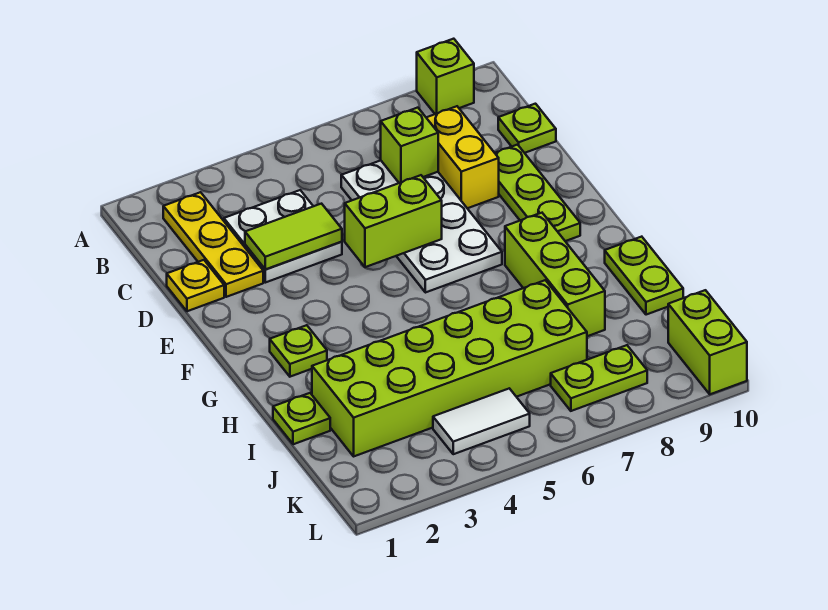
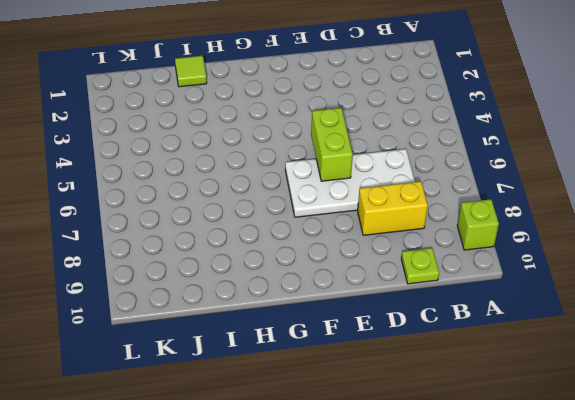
lime 1x1 tile [175,56,207,87] -> lime 1x1 plate [273,393,330,444]
none -> yellow 1x3 plate [163,192,263,297]
none -> white 2x2 plate [224,190,342,283]
none -> yellow 1x1 plate [167,260,224,311]

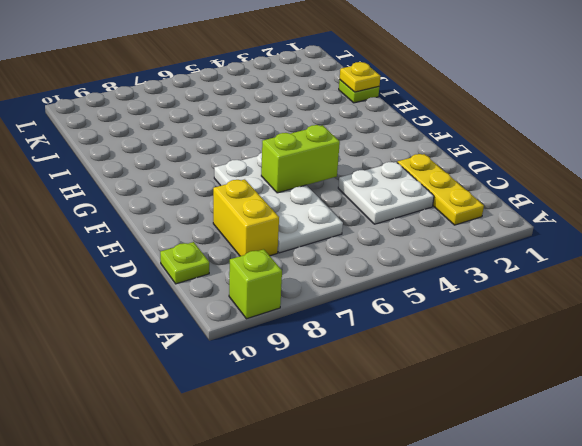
yellow 1x1 plate [340,62,380,92] -> yellow 1x1 plate moved to [167,260,224,311]
none -> lime 1x3 plate [495,145,580,241]
none -> lime 1x1 plate [270,325,327,377]
none -> lime 1x3 brick [505,213,605,336]

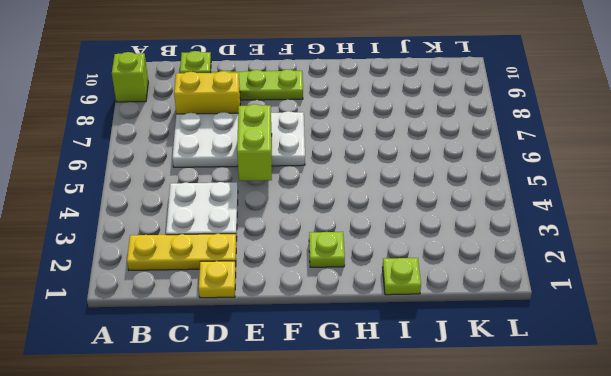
none -> lime 1x3 brick [505,213,605,336]
none -> lime 1x2 plate [605,237,683,315]
none -> lime 2x6 brick [312,280,587,456]

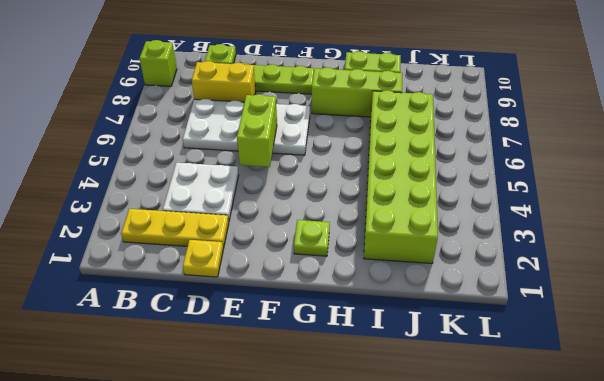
none -> lime 1x1 plate [273,393,330,444]
none -> white 1x2 tile [433,388,530,454]
none -> lime 1x2 plate [551,345,647,411]

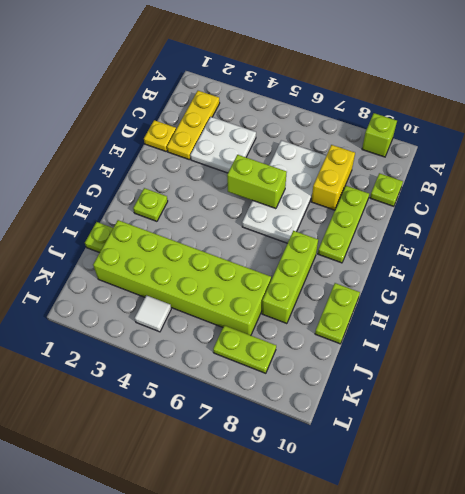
white 1x1 tile [135,295,171,332] -> white 1x2 tile [433,388,530,454]
none -> lime 1x2 brick [668,290,747,394]
none -> lime 1x1 brick [381,108,438,183]
none -> lime 1x2 tile [245,204,342,270]

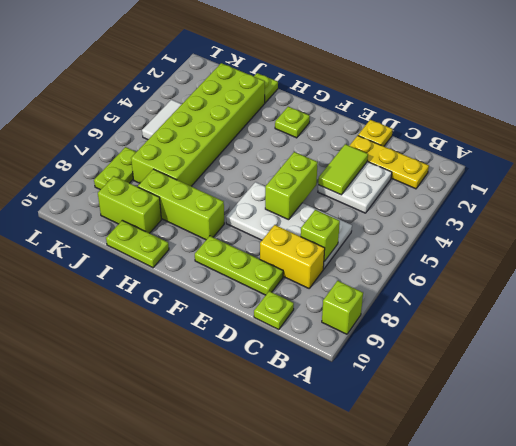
lime 1x2 brick [98,176,161,233] -> lime 1x2 brick moved to [668,290,747,394]

